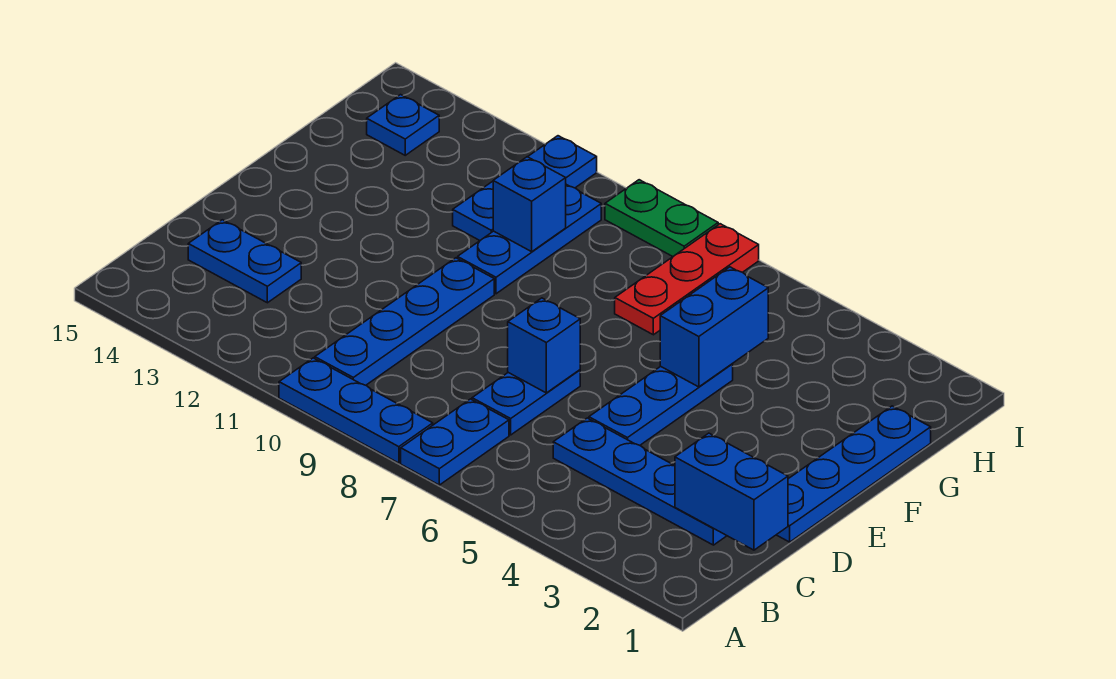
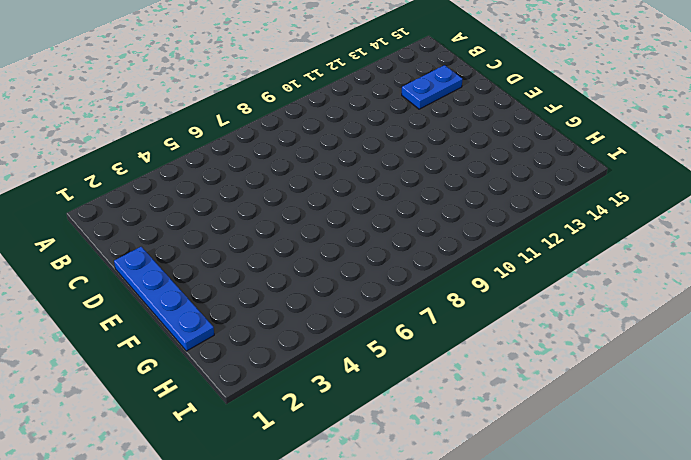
none -> blue 1x2 plate [401,399,509,485]
none -> blue 1x3 plate [279,358,433,463]
none -> blue 1x4 plate [315,258,494,385]

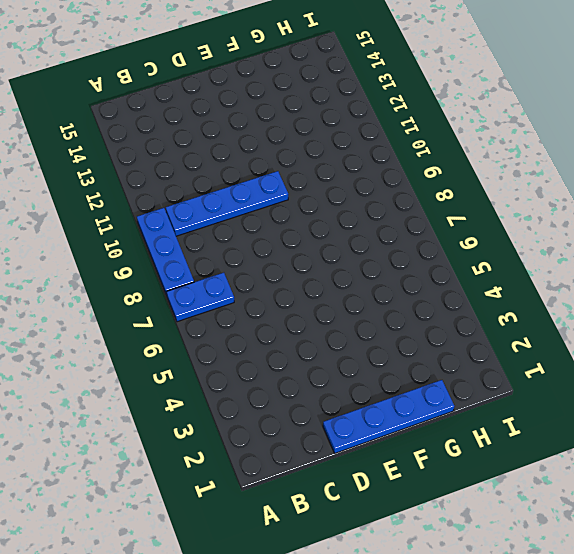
none -> blue 1x4 plate [553,418,727,545]
none -> blue 1x2 plate [472,370,580,435]
none -> blue 1x2 plate [188,220,301,303]

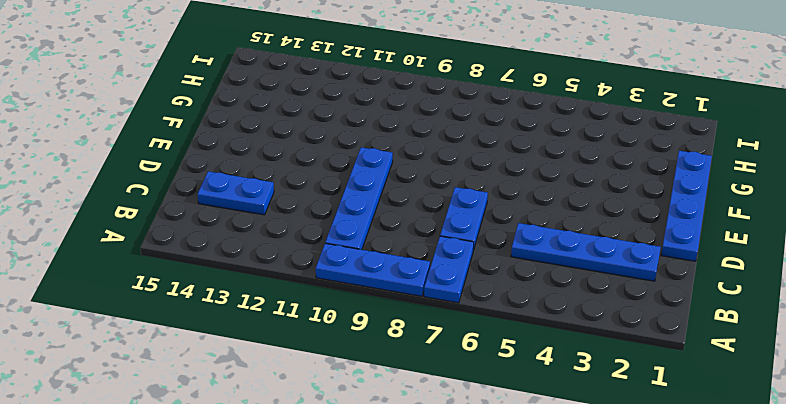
none -> blue 1x3 plate [589,364,733,445]
none -> blue 1x3 plate [458,185,601,294]
none -> red 1x3 plate [615,224,759,335]

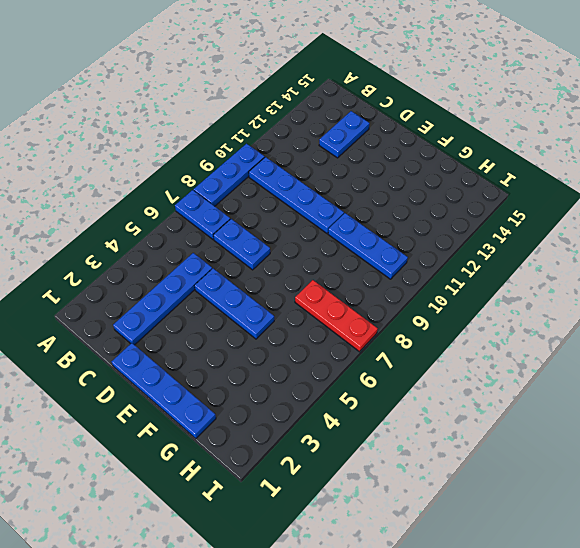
none -> blue 1x3 plate [453,136,597,240]
none -> blue 1x1 plate [367,95,439,155]
none -> green 1x2 plate [605,180,718,256]

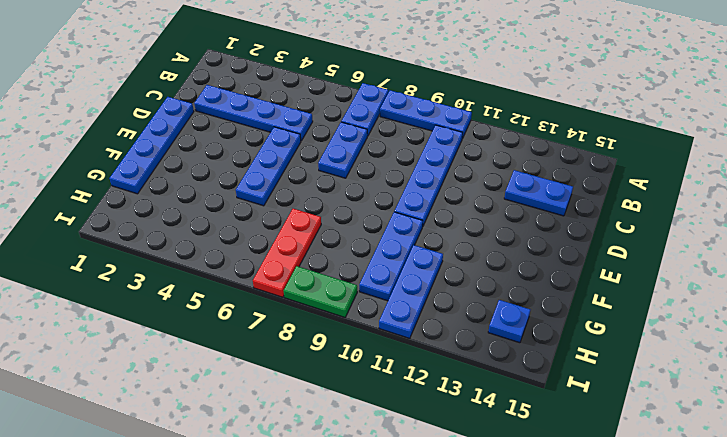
none -> blue 1x2 brick [675,433,788,550]
none -> blue 1x1 brick [508,298,580,393]
none -> blue 1x2 brick [660,267,768,387]

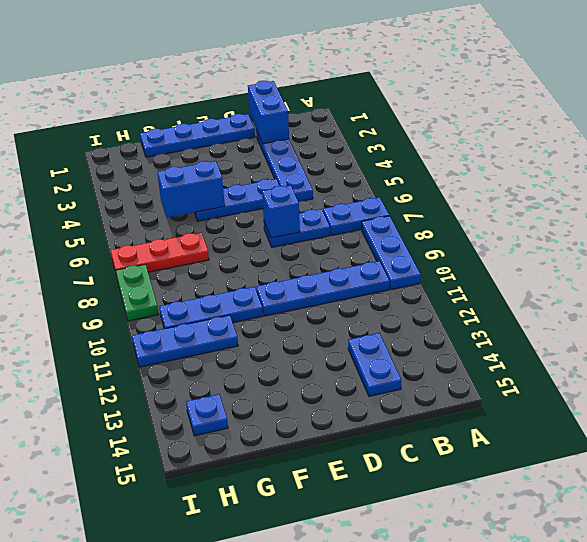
none -> blue 1x1 brick [493,157,566,252]

